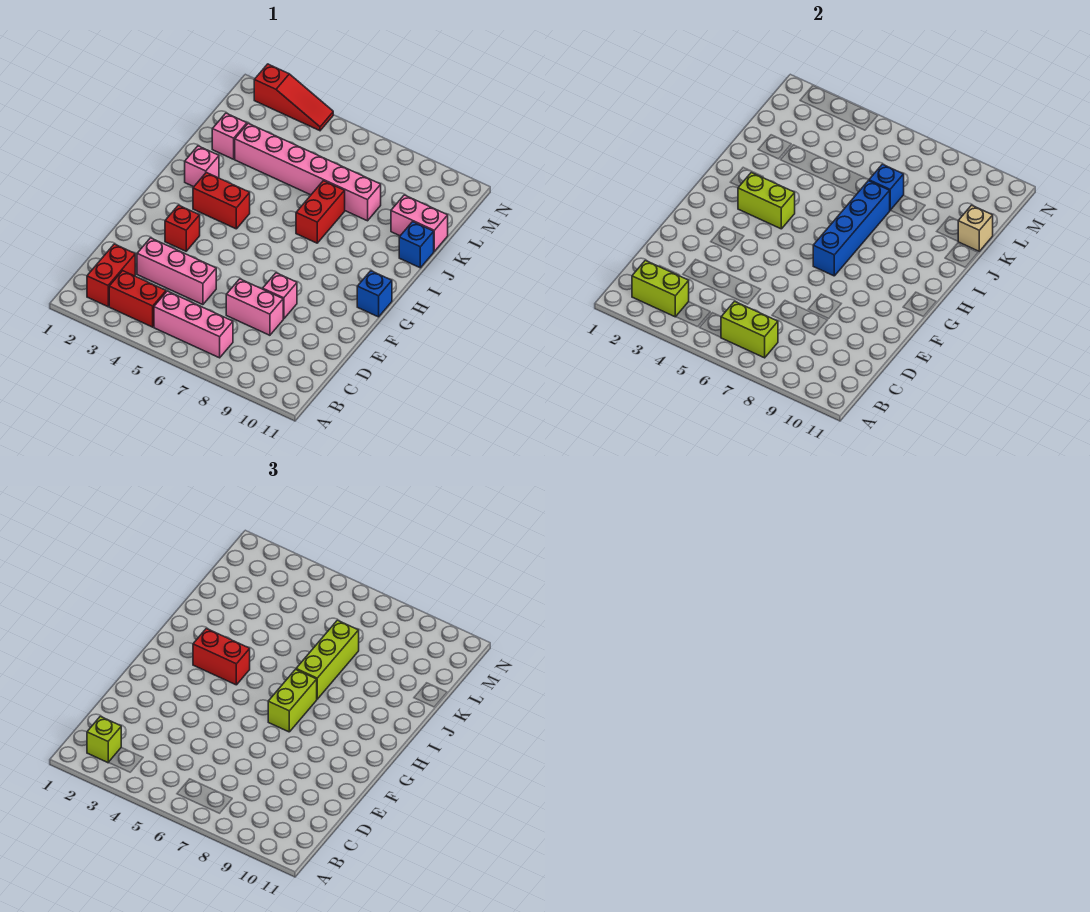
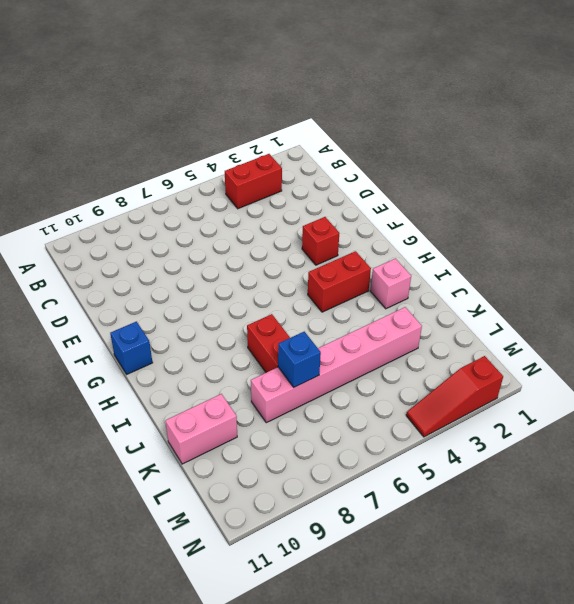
none -> red 1x2 brick [87,244,135,307]
none -> pink 1x3 brick [154,291,233,358]
none -> pink 1x3 brick [137,238,216,305]

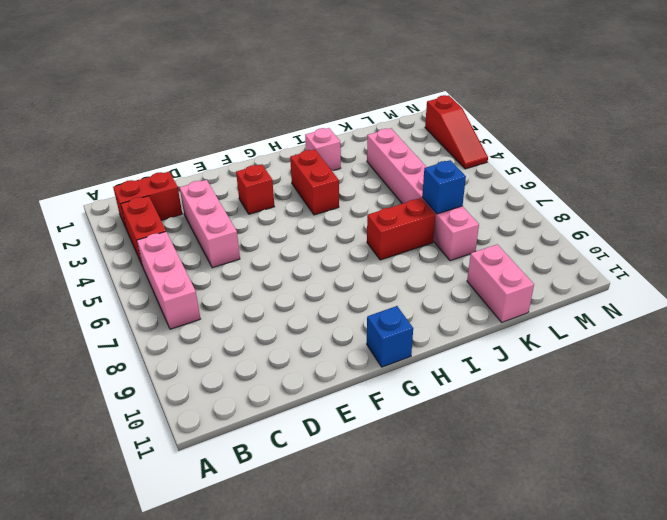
none -> pink 1x2 brick [226,279,283,335]
none -> pink 1x1 brick [263,273,297,319]
none -> blue 1x1 brick [399,222,434,268]

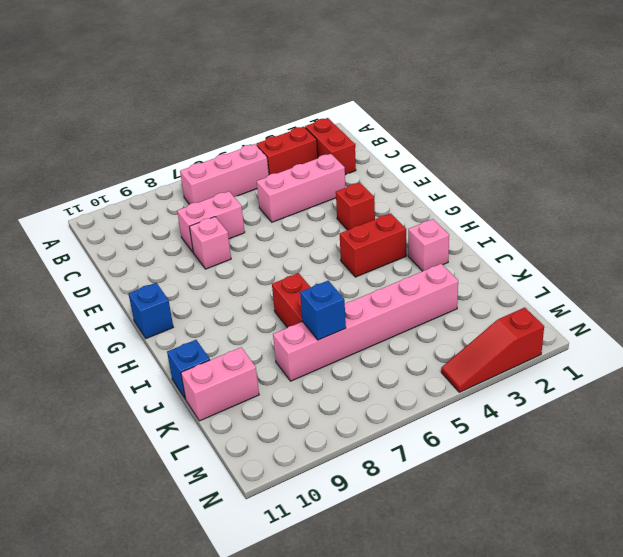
none -> pink 1x1 brick [212,113,247,159]
none -> lime 1x2 brick [632,260,689,317]
none -> lime 1x2 brick [721,301,778,358]

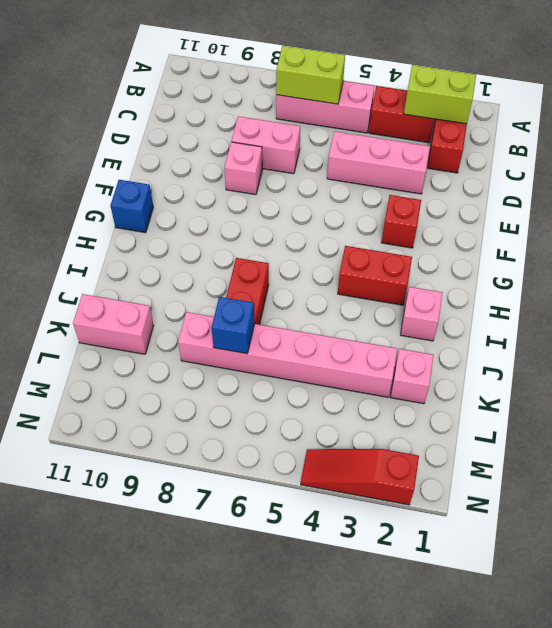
none -> blue 1x1 brick [399,222,434,268]
none -> blue 1x4 brick [813,181,890,276]
none -> lime 1x2 brick [738,172,795,229]

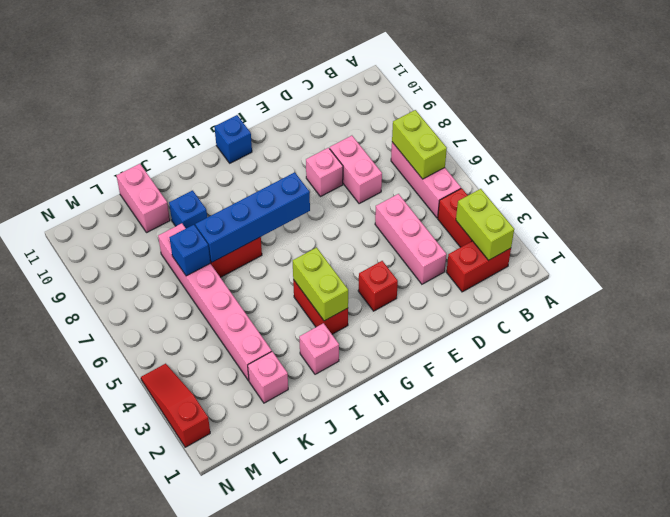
blue 1x1 brick [169,190,207,228] -> blue 1x1 brick moved to [399,222,434,268]
none -> tan 1x1 brick [958,205,993,251]
none -> lime 1x1 brick [87,716,121,763]
none -> lime 1x2 brick [268,669,317,732]

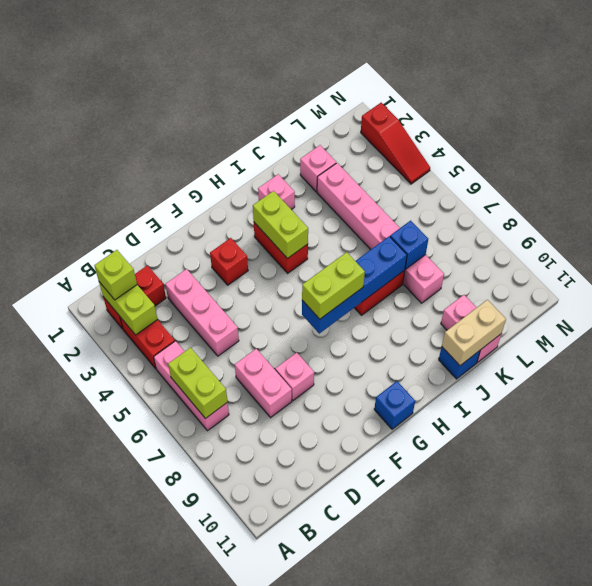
tan 1x2 brick [442,300,506,365] -> tan 1x1 brick [958,205,993,251]
none -> red 1x2 brick [193,628,250,685]
none -> lime 1x3 brick [296,620,359,699]

